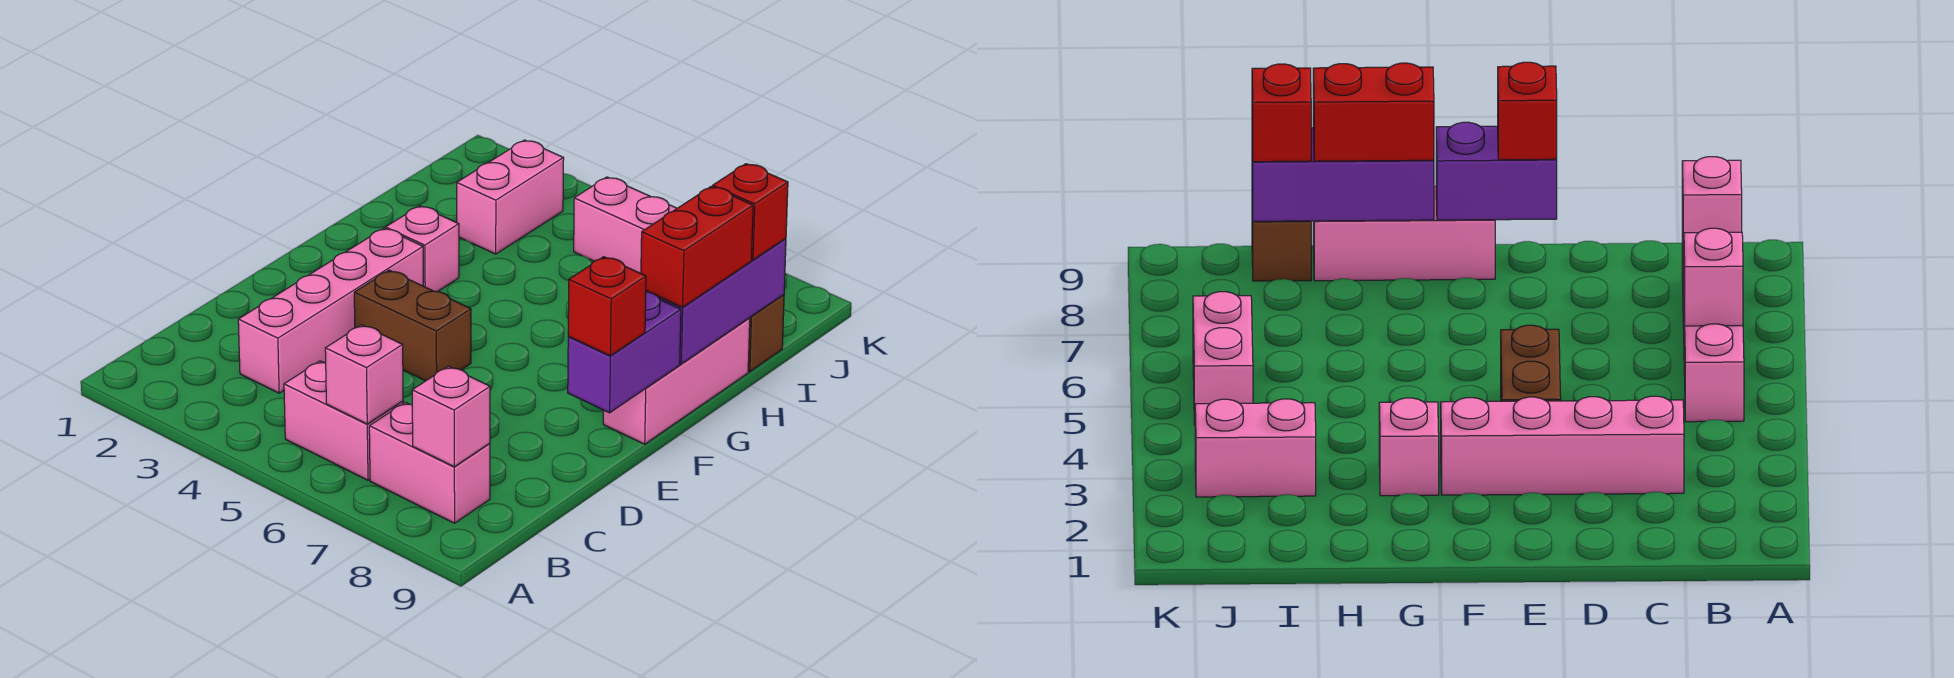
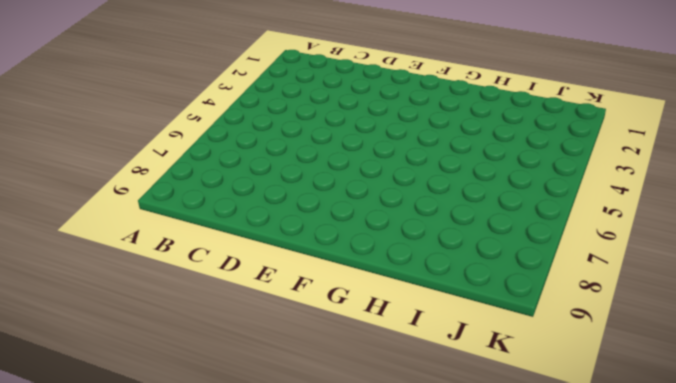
none -> pink 1x2 brick [284,361,403,480]
none -> pink 1x2 brick [369,402,490,523]
none -> pink 1x4 brick [238,228,423,393]

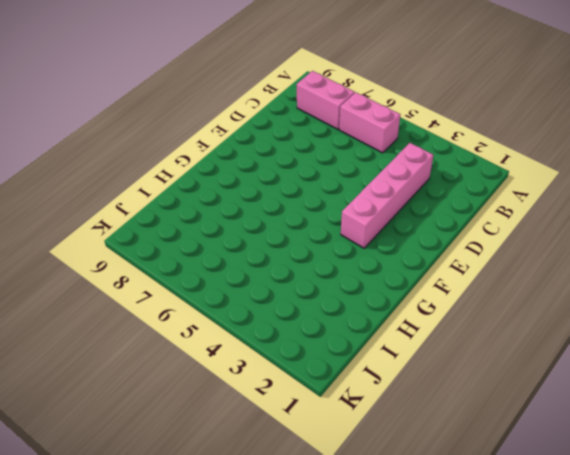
none -> brown 1x2 brick [354,270,471,381]
none -> pink 1x3 brick [603,318,750,444]
none -> pink 1x1 brick [386,206,459,292]

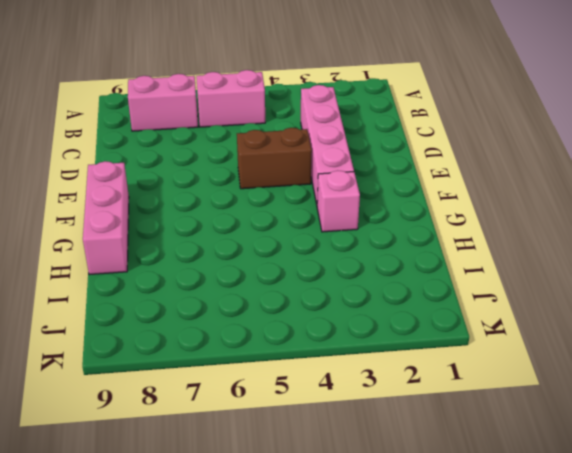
none -> pink 1x2 brick [457,140,564,254]
none -> brown 1x1 brick [748,295,784,372]
none -> pink 1x2 brick [574,177,677,273]

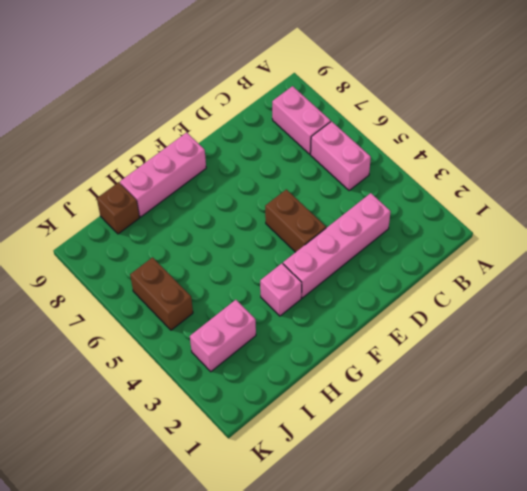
brown 1x2 brick [130,257,193,330] -> pink 1x2 brick [574,177,677,273]
none -> pink 1x1 brick [325,325,403,424]
none -> pink 1x1 brick [412,366,490,467]
none -> purple 1x2 brick [568,292,681,413]

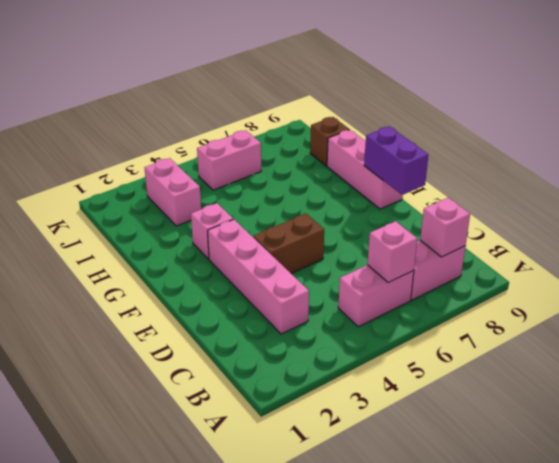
none -> purple 1x3 brick [646,239,786,364]
none -> red 1x1 brick [568,257,646,356]
none -> red 1x2 brick [641,187,753,307]

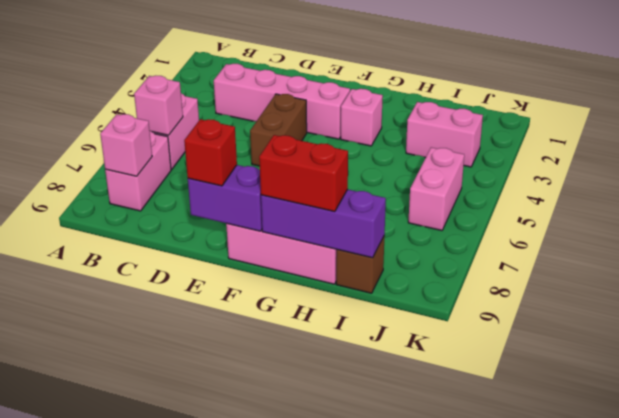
none -> red 1x1 brick [713,164,788,260]

